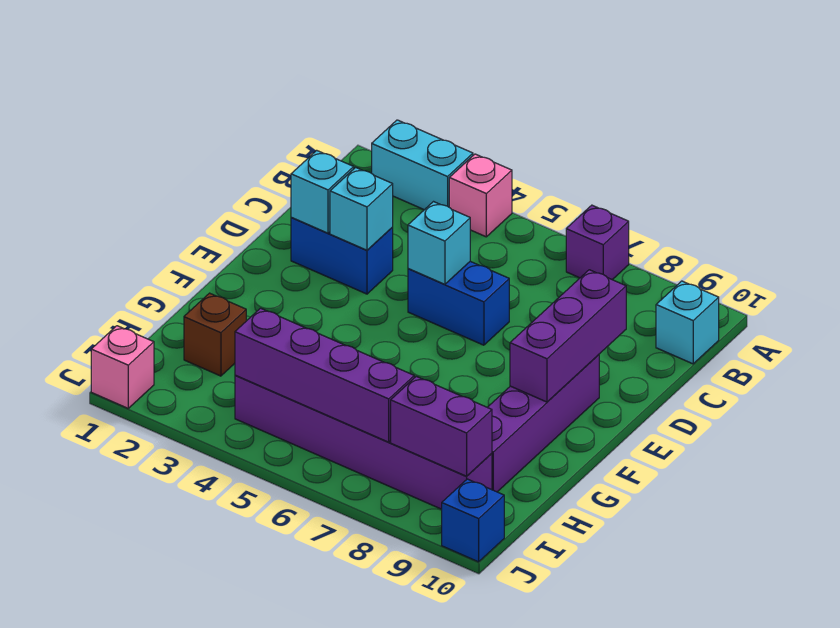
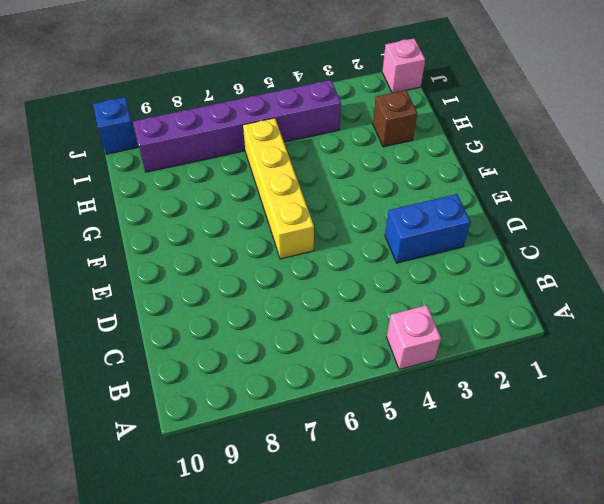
yellow 1x4 brick [243,118,314,259] -> none
none -> cyan 1x2 brick [372,120,473,210]
none -> purple 1x1 brick [566,205,629,280]
none -> cyan 1x1 brick [656,281,719,364]

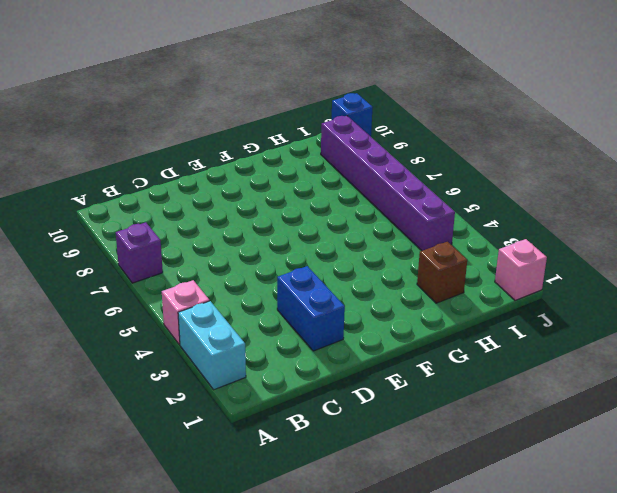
none -> cyan 1x1 brick [656,281,719,364]
none -> blue 1x2 brick [408,261,509,345]
none -> purple 1x4 brick [488,355,599,492]

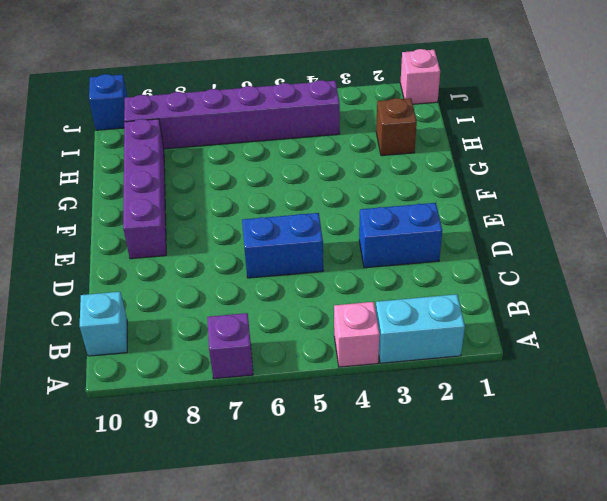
none -> cyan 1x1 brick [291,150,354,233]
none -> cyan 1x1 brick [330,167,393,250]
none -> cyan 1x1 brick [408,202,470,285]

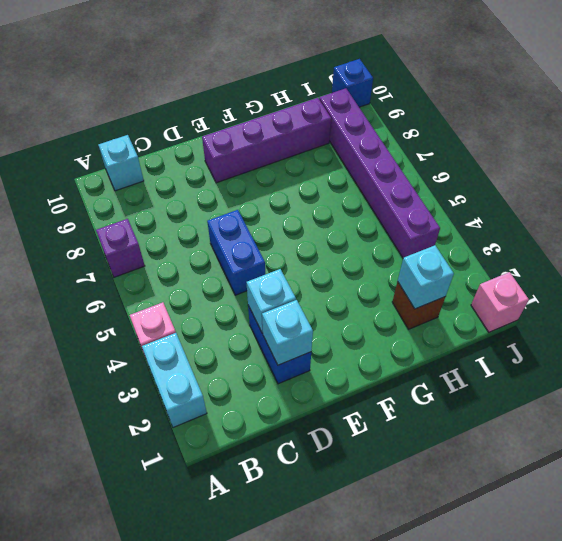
cyan 1x1 brick [398,245,454,309] -> cyan 1x1 brick moved to [408,202,470,285]
none -> purple 1x3 brick [510,270,626,402]
none -> purple 1x4 brick [235,308,414,442]
none -> purple 1x2 brick [391,376,492,476]

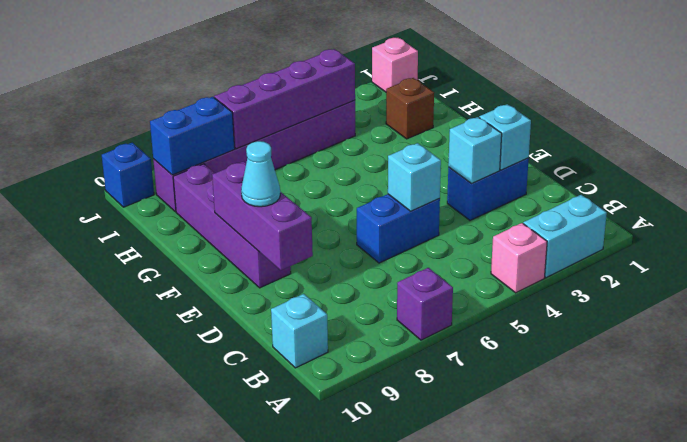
cyan 1x1 cone [241,141,280,207] -> none
blue 1x2 brick [150,97,235,175] -> purple 1x2 brick [391,376,492,476]

